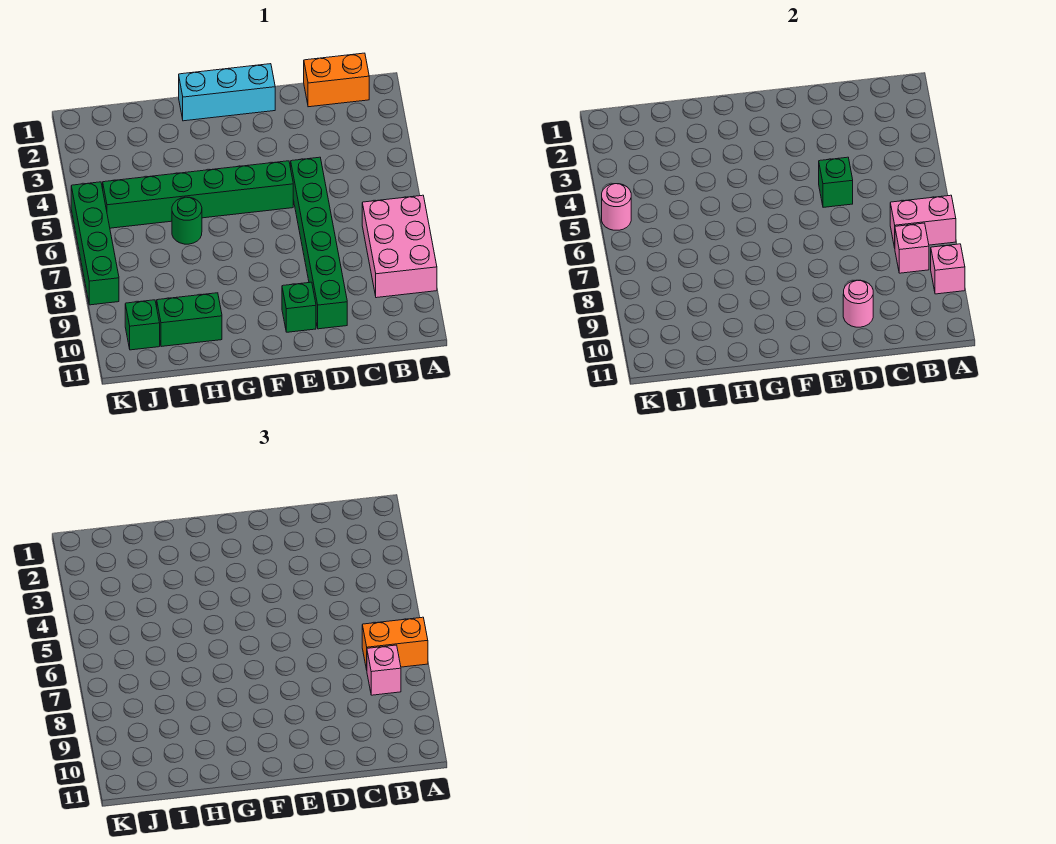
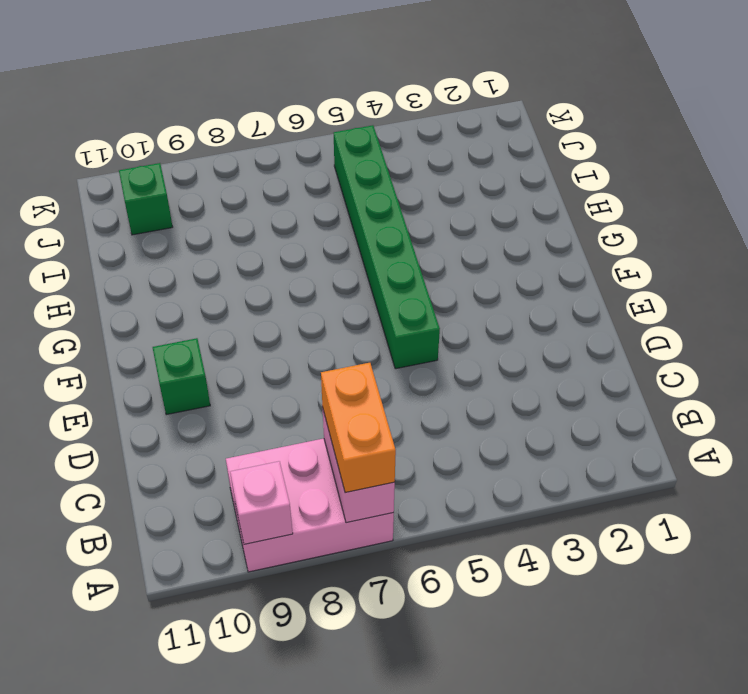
none -> orange 1x2 brick [304,53,369,107]
none -> green 1x6 brick [291,157,347,329]
none -> cyan 1x3 brick [179,64,275,121]

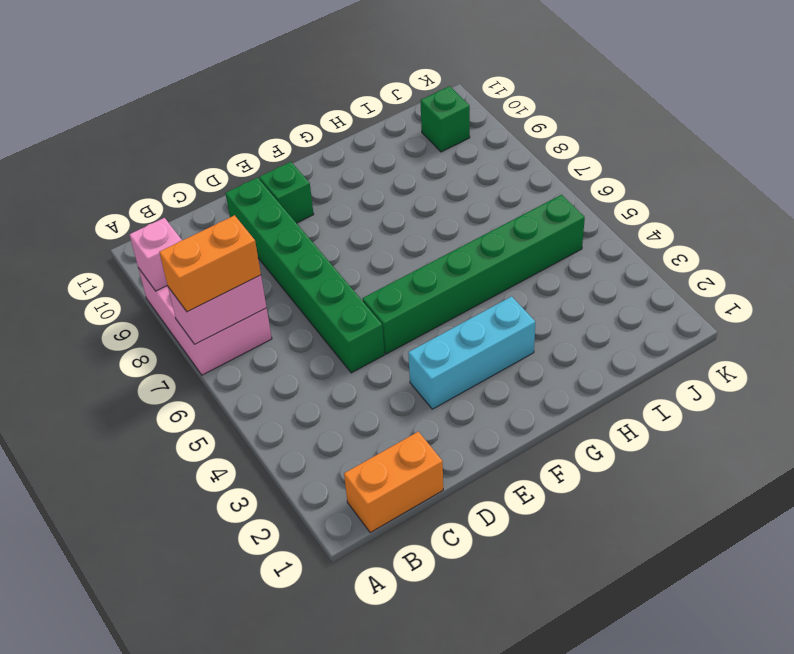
cyan 1x3 brick [408,296,535,409] -> cyan 1x3 brick moved to [179,64,275,121]
none -> green 1x1 round brick [172,197,202,244]
none -> green 1x2 brick [157,293,222,347]
none -> green 1x4 brick [71,182,119,305]

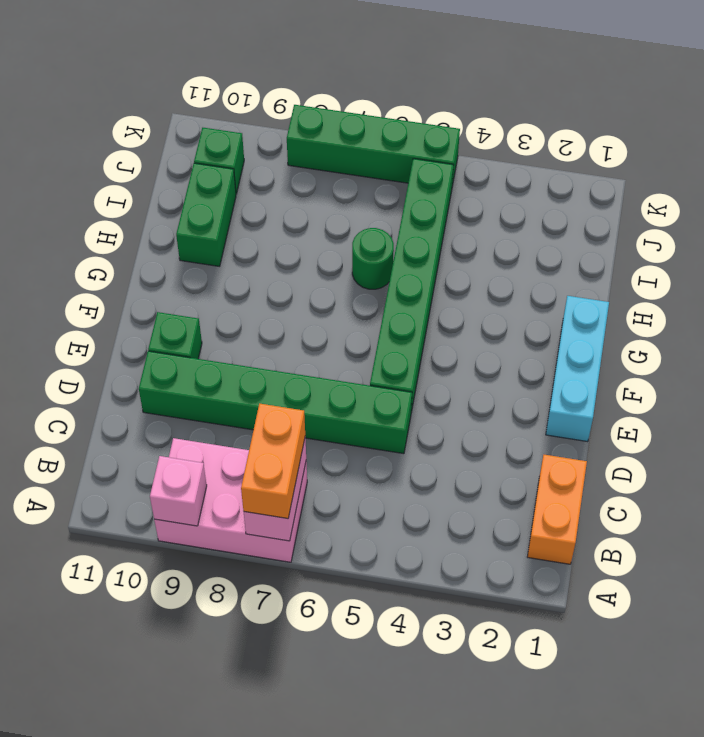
none -> pink 1x1 brick [895,223,929,273]
none -> green 1x1 brick [819,157,853,207]
none -> pink 1x1 round brick [843,280,873,327]

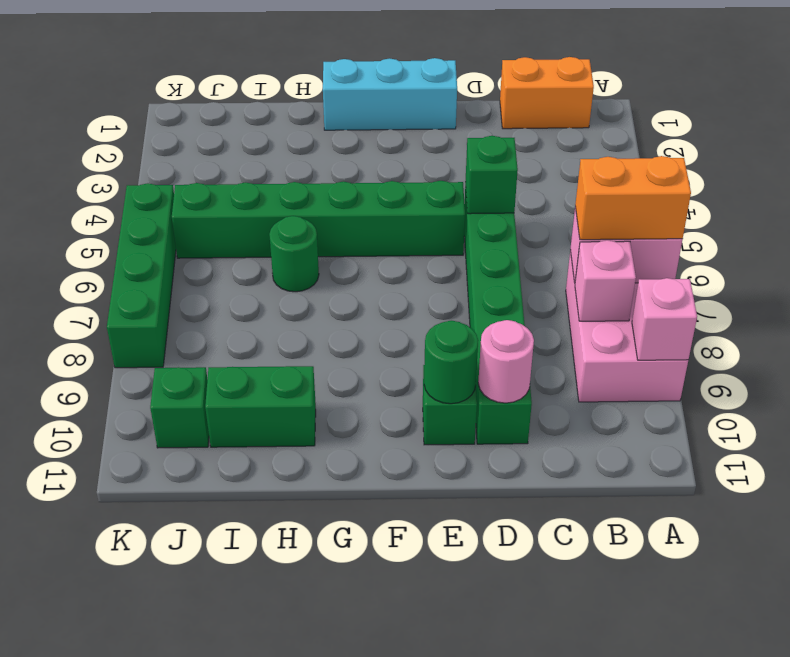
green 1x1 round brick [424,321,478,404] -> none
none -> pink 1x1 round brick [602,184,631,230]
none -> pink 1x1 brick [367,645,401,695]

